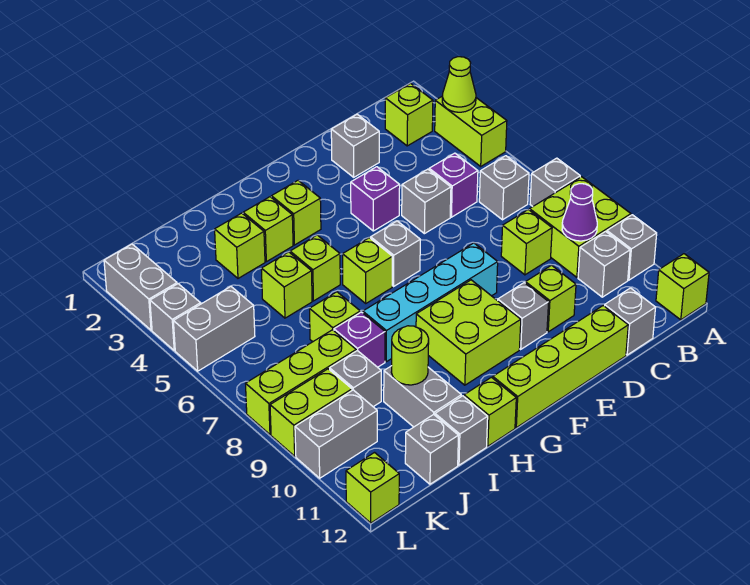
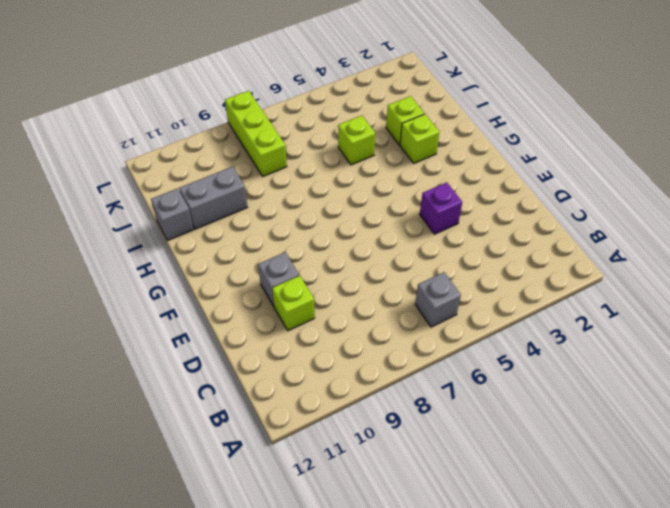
none -> lime 1x2 brick [435,97,507,166]
none -> grey 1x1 brick [530,158,580,206]
none -> lime 2x2 brick [530,177,631,277]
none -> grey 1x1 brick [607,215,657,280]

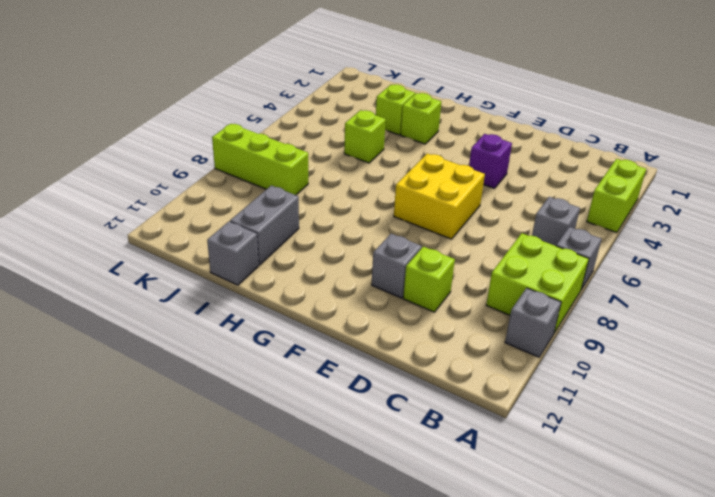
yellow 2x2 brick [394,153,485,239] -> grey 1x1 brick [371,221,420,286]
none -> lime 1x1 brick [656,254,709,320]
none -> lime 1x1 brick [385,83,433,146]
none -> grey 1x1 brick [578,231,630,297]
none -> purple 1x1 brick [429,153,478,217]

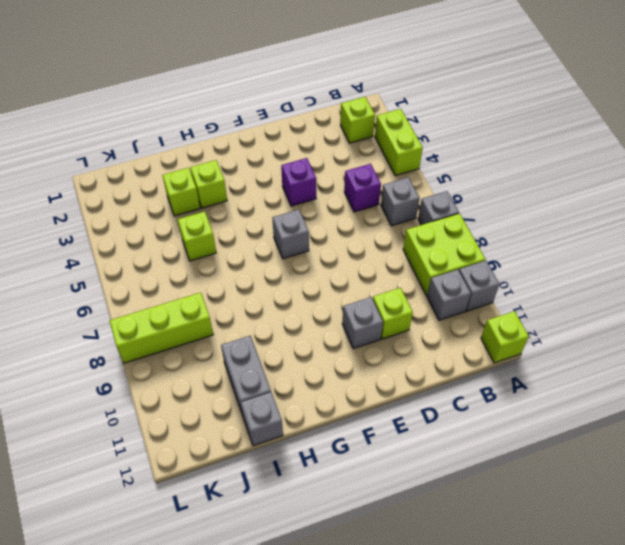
none -> lime 1x1 brick [501,210,552,275]
none -> grey 1x1 brick [605,288,656,355]
none -> grey 1x1 brick [331,114,379,177]
none -> grey 1x1 brick [402,169,451,234]

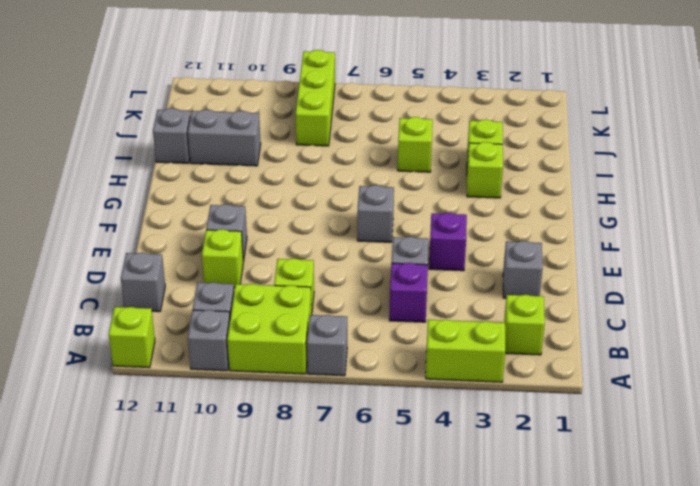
none -> grey 1x1 brick [479,156,529,220]
none -> lime 1x4 brick [493,306,628,428]
none -> cyan 1x4 brick [363,243,498,362]
none -> lime 2x2 brick [416,280,521,385]

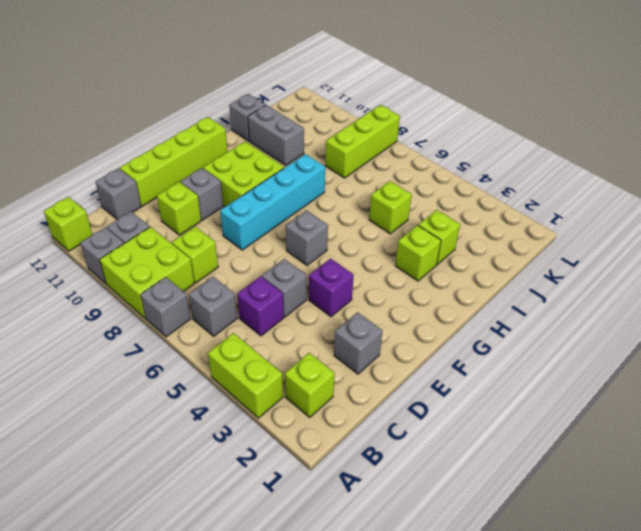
none -> lime 1x1 brick [271,180,321,245]
none -> lime 1x1 brick [343,238,392,303]
none -> lime 1x1 brick [290,235,340,301]
none -> lime 1x1 brick [464,377,516,446]

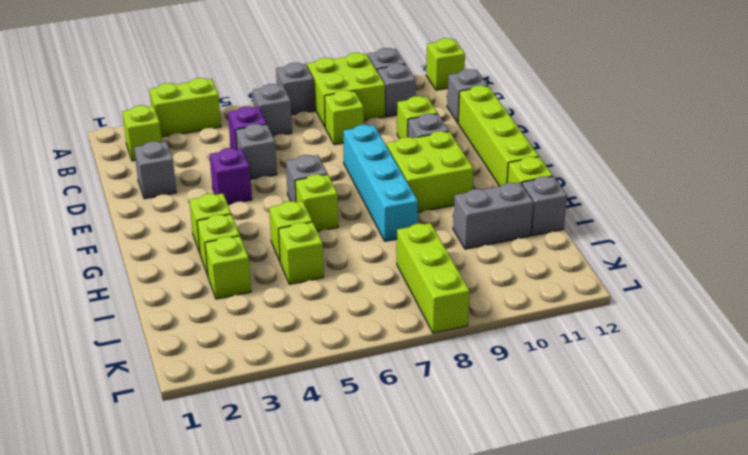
none -> lime 1x1 brick [310,292,360,342]
none -> purple 1x1 brick [334,312,385,367]
none -> grey 1x1 brick [330,351,381,407]
none -> grey 1x1 brick [405,414,459,484]

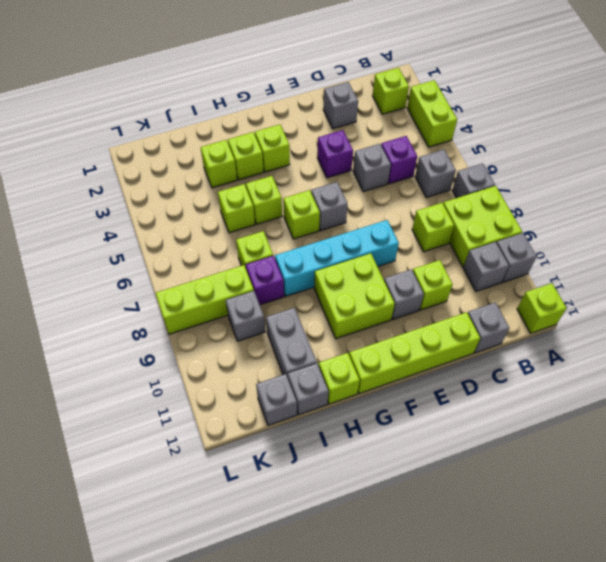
none -> grey 1x2 brick [173,287,255,371]
none -> lime 1x2 brick [270,369,352,456]
none -> grey 1x2 brick [295,390,377,478]
none -> grey 1x2 brick [104,244,177,330]

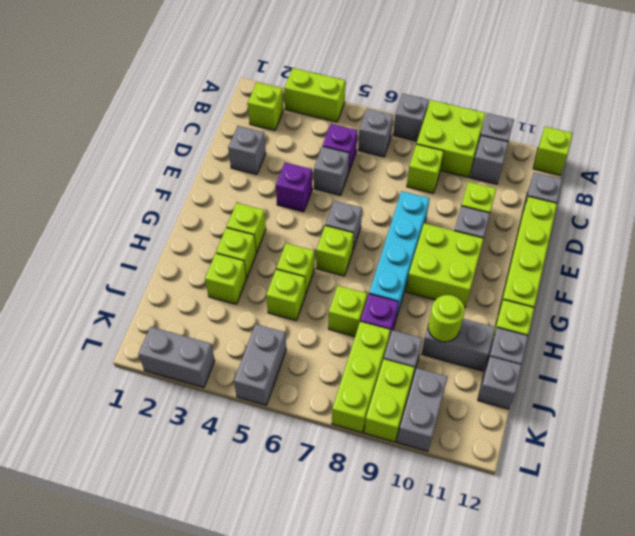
none -> grey 1x1 brick [150,284,201,350]
none -> lime 1x1 brick [346,453,399,523]
none -> lime 1x1 cone [442,57,476,112]
none -> purple 1x1 cone [562,184,597,241]

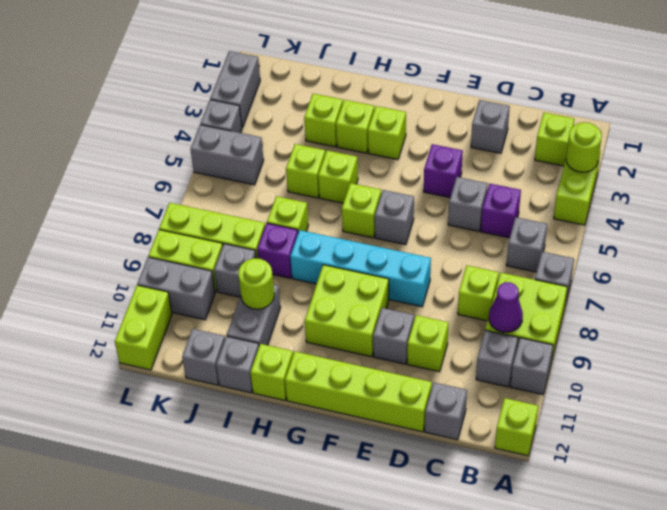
lime 1x1 round brick [566,122,602,172] -> lime 1x1 cone [442,57,476,112]
lime 1x2 brick [115,285,172,370] -> lime 1x1 brick [346,453,399,523]

